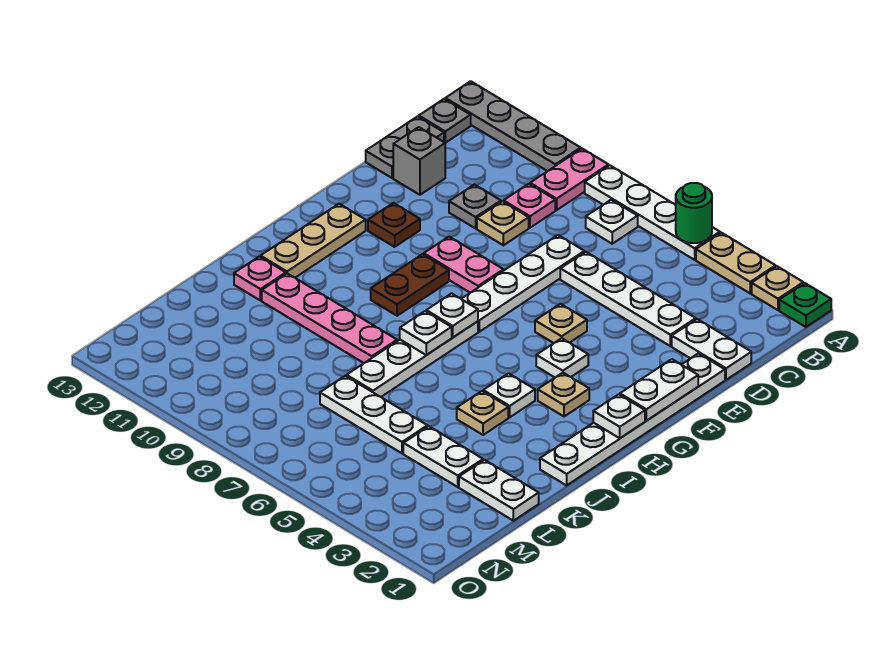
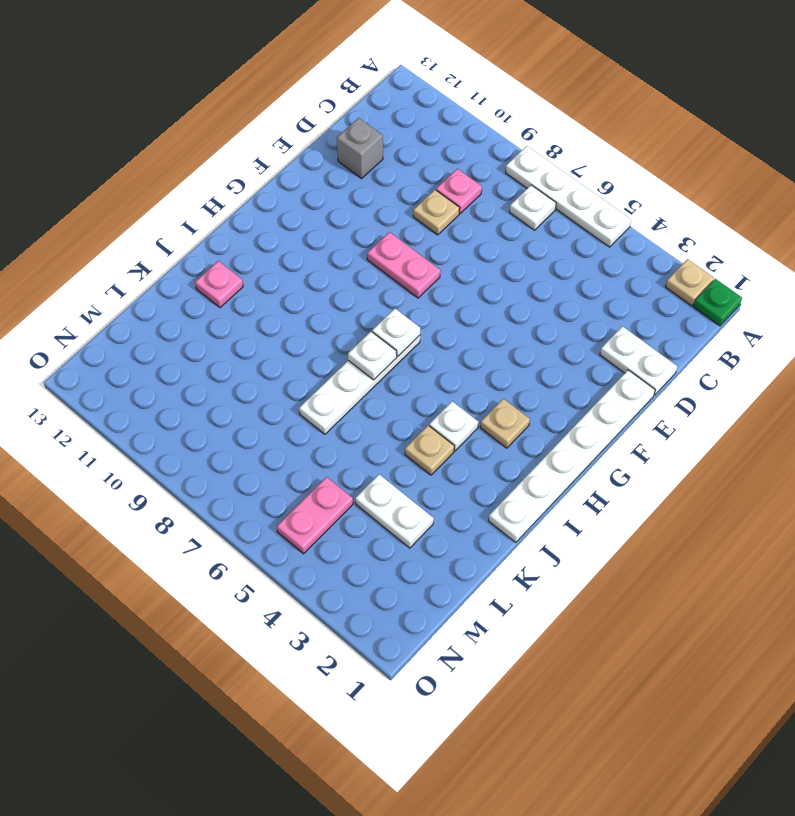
pink 1x2 plate [277,477,353,554] -> pink 1x2 plate moved to [530,149,609,210]
none -> tan 1x2 plate [696,233,776,293]
none -> grey 1x4 plate [445,81,581,171]
none -> grey 1x1 plate [419,99,471,143]
none -> grey 1x2 plate [366,117,444,178]

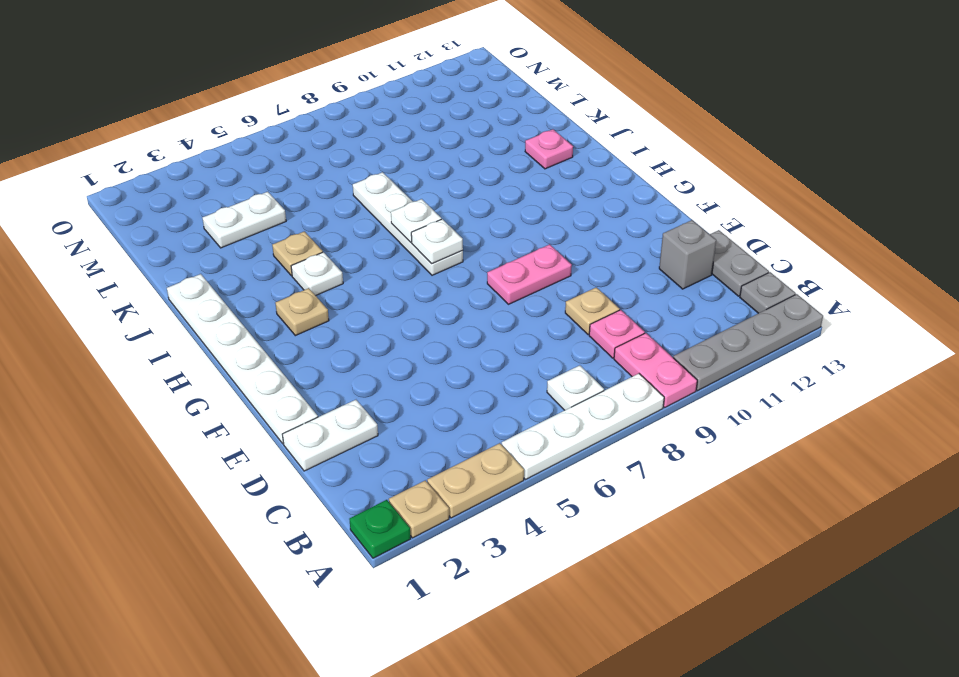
none -> white 1x4 plate [560,252,696,346]
none -> white 1x4 plate [462,235,584,332]
none -> grey 1x1 plate [449,185,501,228]
none -> tan 1x1 plate [535,304,587,343]

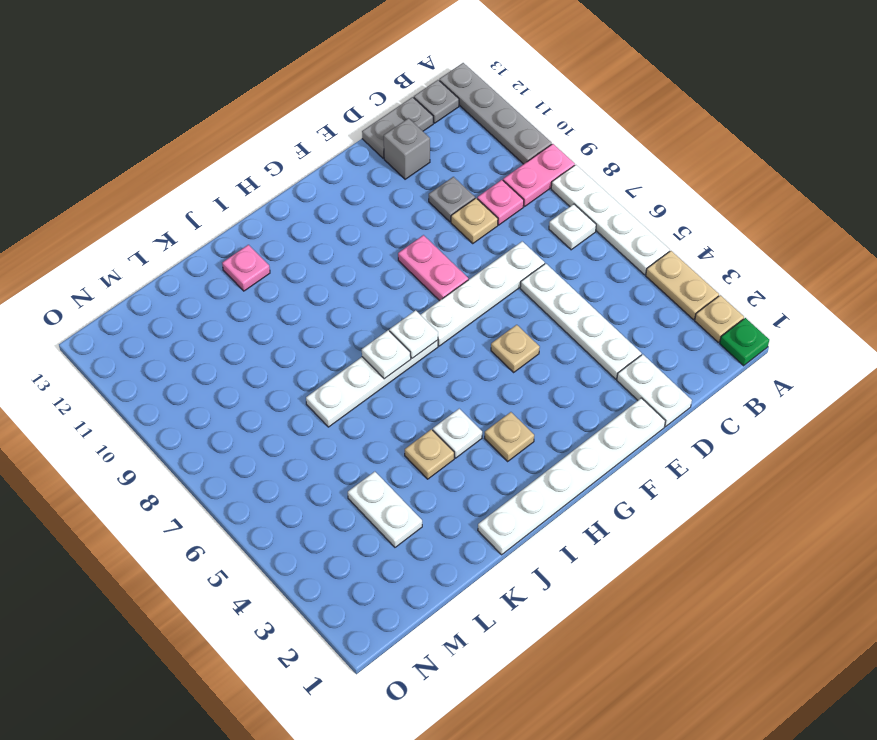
none -> brown 1x1 plate [368,203,420,247]
none -> white 1x1 plate [536,338,588,377]
none -> brown 1x2 plate [371,254,449,316]
none -> tan 1x3 plate [261,204,366,278]

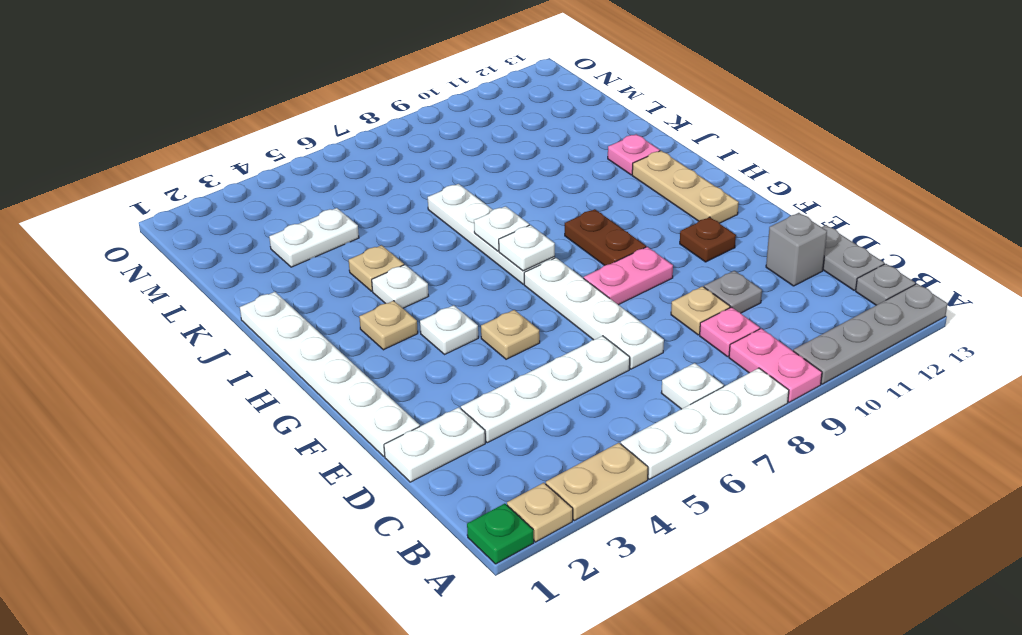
none -> pink 1x4 plate [262,273,397,363]
none -> white 1x2 plate [459,460,539,521]
none -> white 1x3 plate [320,376,427,453]
none -> green 1x1 round brick [676,183,712,243]

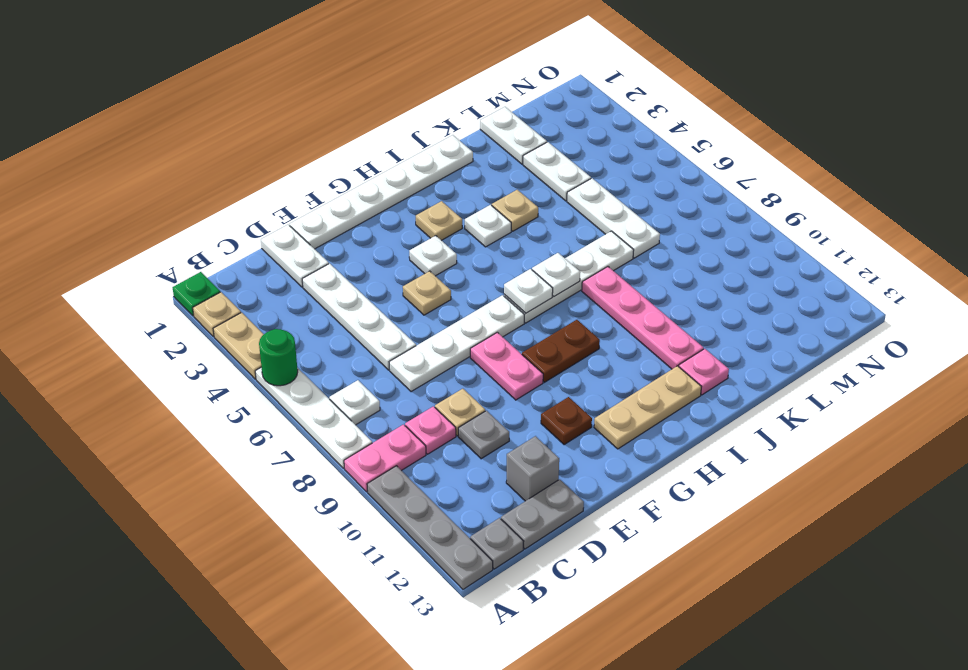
none -> white 1x2 plate [620,359,698,421]
none -> white 1x1 plate [593,394,645,438]

